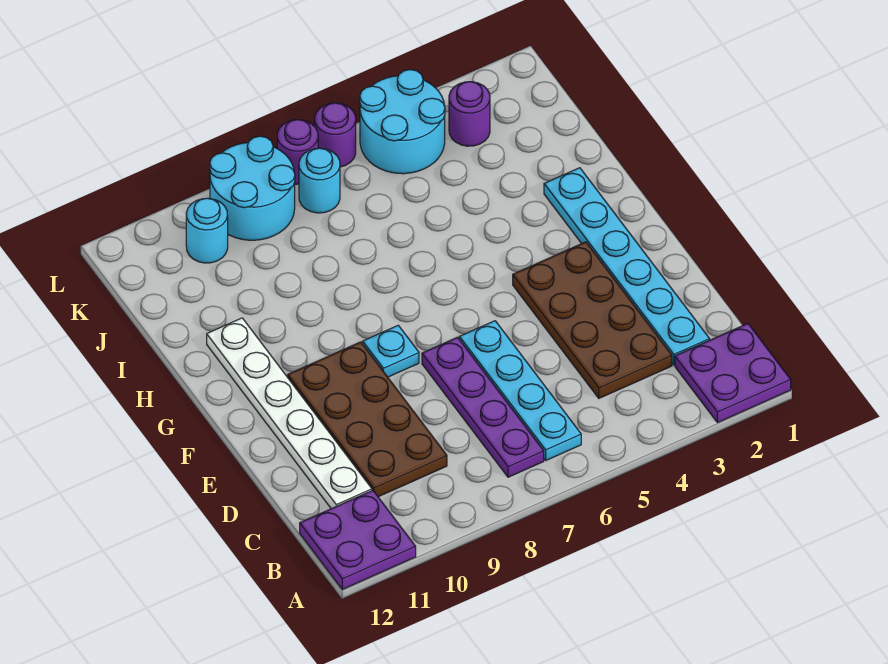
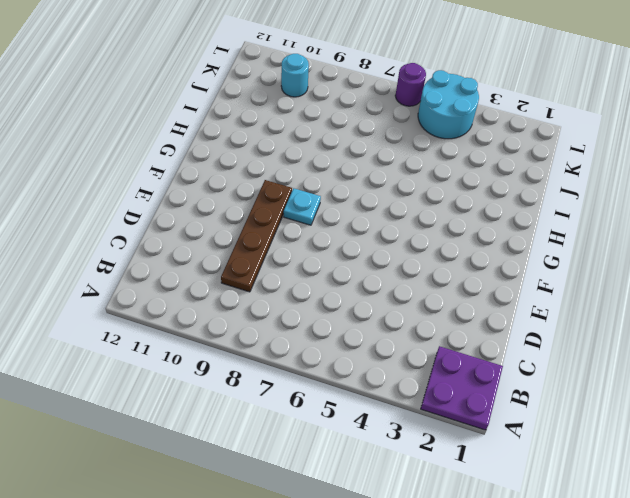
brown 1x4 plate [221,180,292,292] -> brown 2x4 plate [288,342,447,497]
none -> purple 2x2 plate [300,490,416,589]
none -> cyan 1x4 plate [459,321,581,460]
none -> purple 1x4 plate [422,337,544,477]

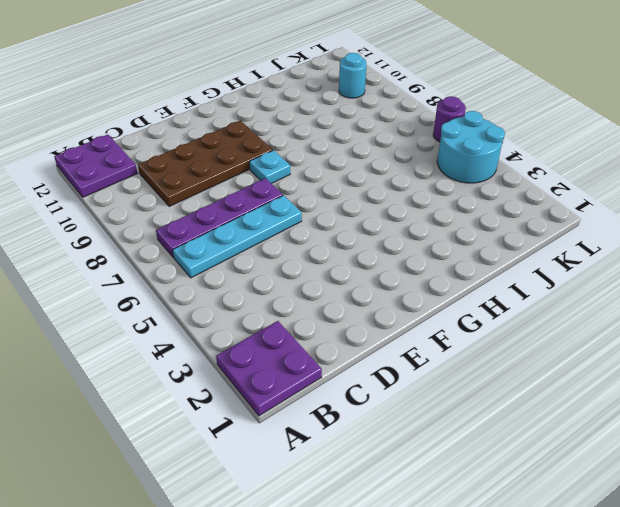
none -> cyan 1x6 plate [544,168,710,365]
none -> brown 2x4 plate [513,242,672,398]
none -> white 1x6 plate [207,318,372,509]

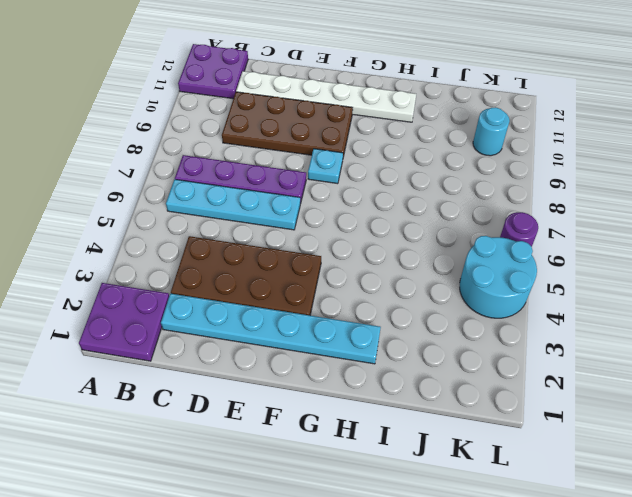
none -> purple 1x1 round brick [449,82,490,146]
none -> cyan 1x1 round brick [299,148,340,213]
none -> cyan 2x2 round brick [210,136,295,240]

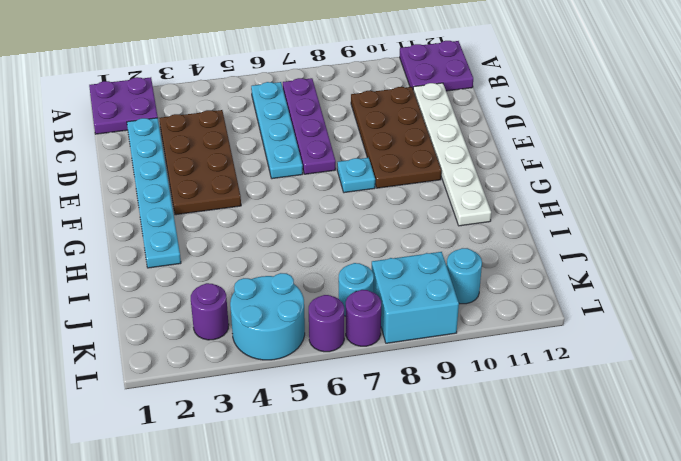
cyan 2x2 brick [372,252,459,343] -> cyan 2x2 round brick [210,136,295,240]

